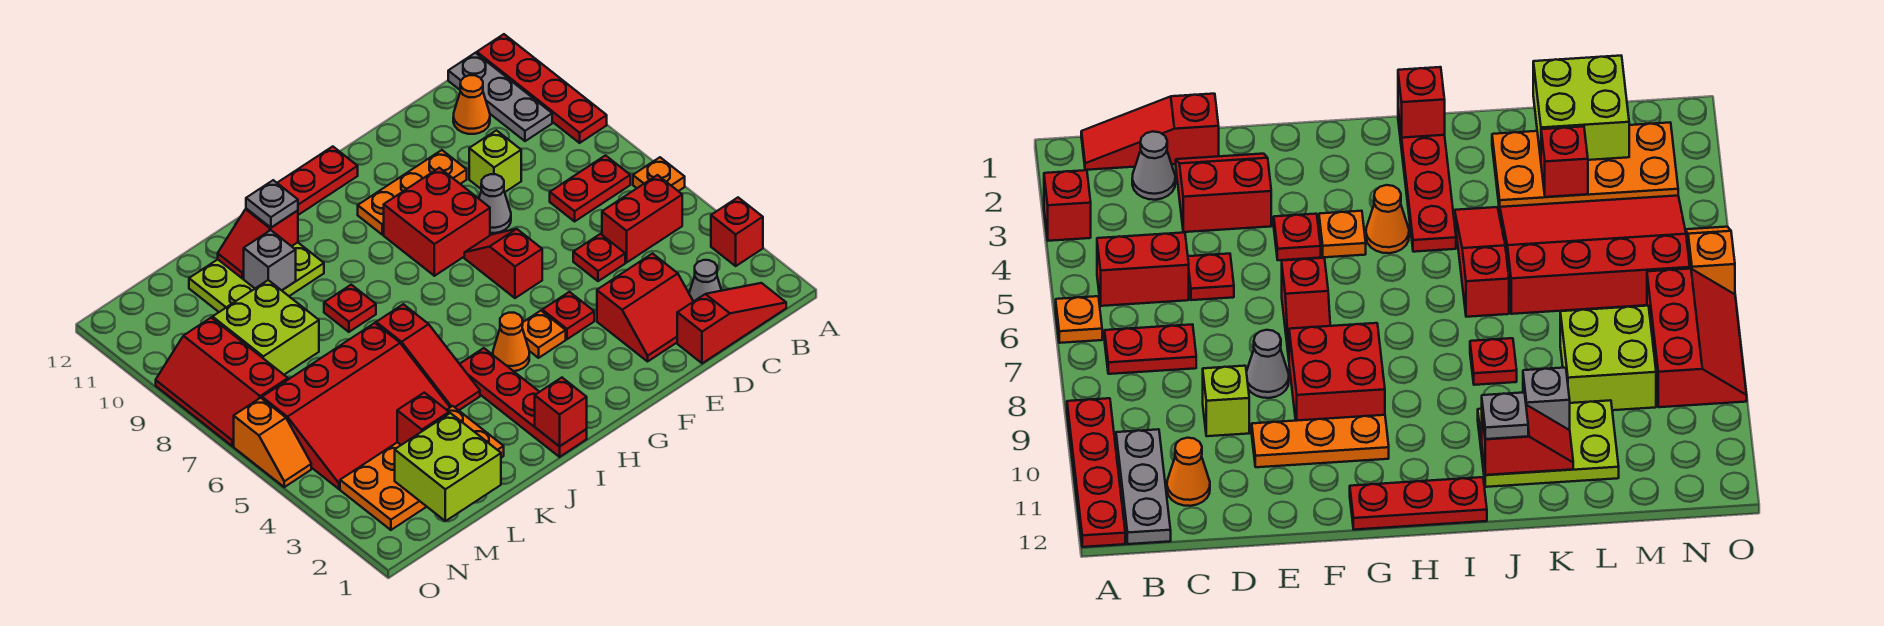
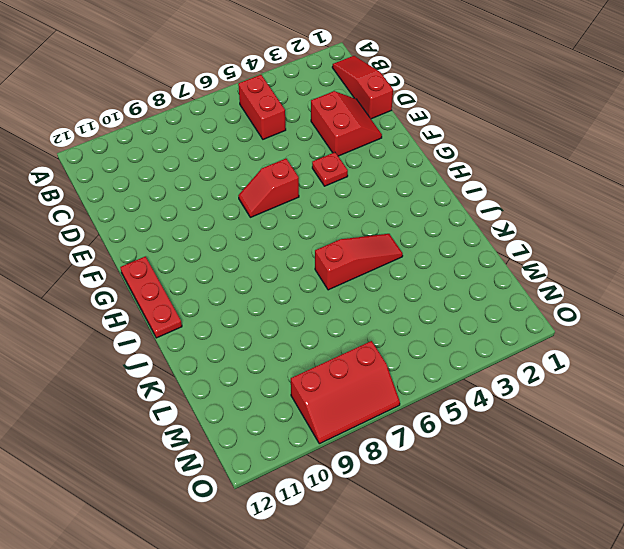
none -> red 1x1 brick [711,198,763,266]
none -> orange 1x1 plate [633,157,685,191]
none -> red 1x4 plate [477,34,607,143]
none -> red 1x2 plate [550,155,630,221]

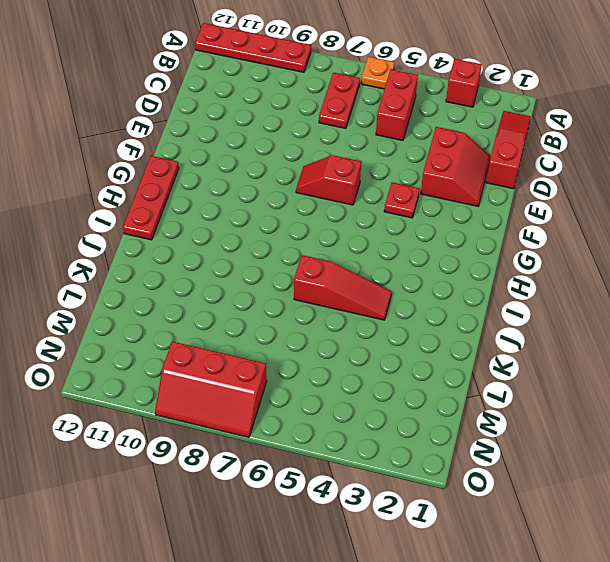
none -> grey 1x3 plate [448,53,552,141]
none -> grey 1x1 cone [689,260,722,302]
none -> orange 1x1 cone [453,75,490,134]
none -> red 1x1 plate [573,234,625,281]

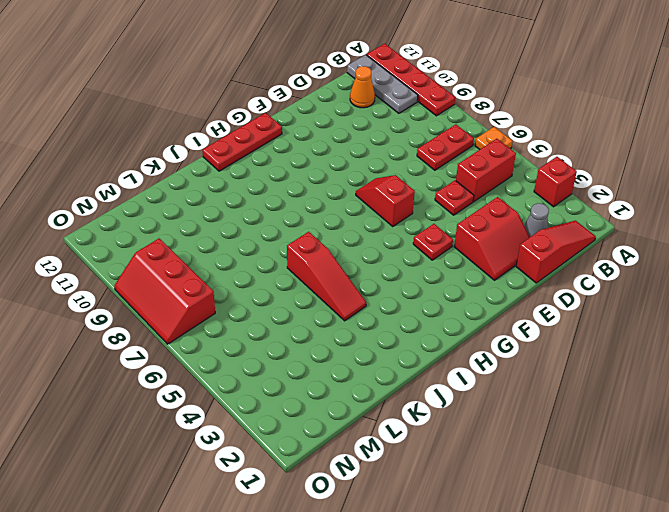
none -> lime 1x1 brick [469,130,521,192]
none -> grey 1x1 cone [479,174,511,233]
none -> orange 1x3 plate [358,150,467,235]
none -> red 2x2 brick [384,168,490,276]

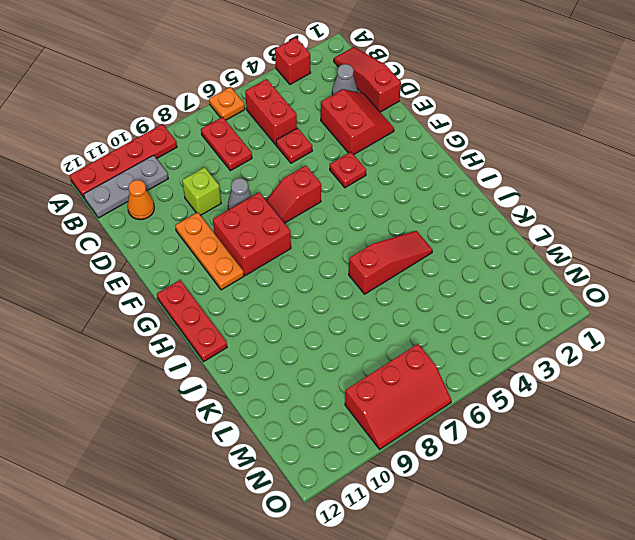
none -> orange 1x1 plate [522,311,566,358]
none -> orange 1x1 cone [493,313,529,371]
none -> red 1x4 plate [460,348,587,457]
none -> red 1x1 plate [324,285,376,332]

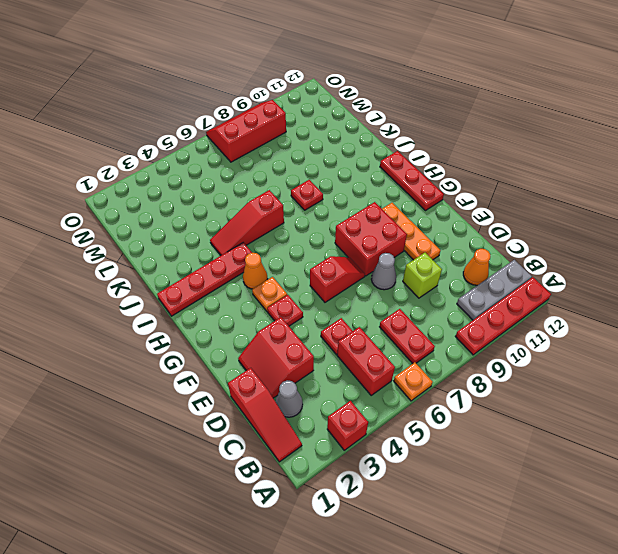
none -> lime 2x3 plate [189,242,324,312]
none -> orange 2x4 plate [340,406,504,530]
none -> red 3x4 slope [262,323,450,489]
none -> lime 2x2 brick [213,280,319,375]

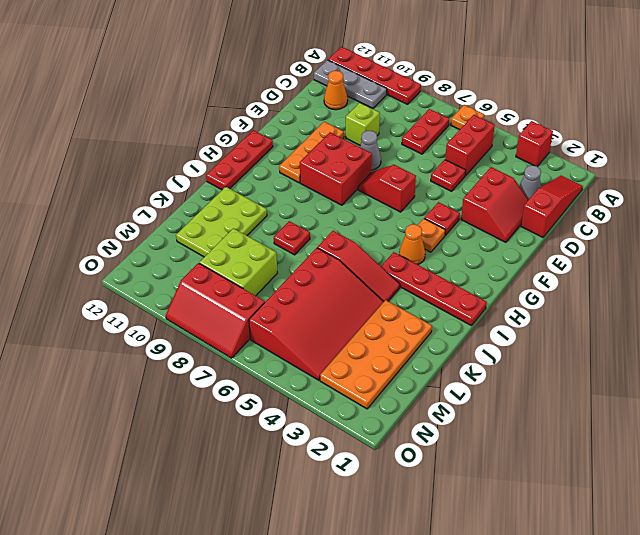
none -> orange 1x2 slope [234,398,311,487]
none -> red 1x1 brick [535,378,587,446]
none -> red 1x2 slope [218,209,298,278]
none -> grey 1x1 brick [244,230,296,290]

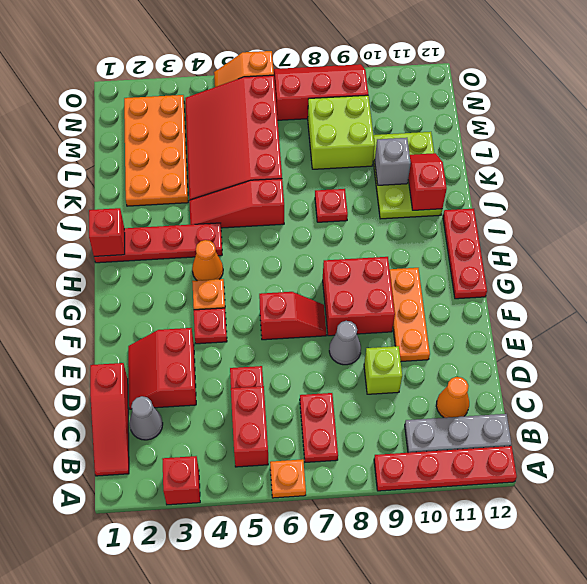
none -> lime 2x2 brick [395,413,501,521]
none -> red 1x1 brick [397,393,449,445]
none -> grey 1x1 plate [246,180,298,227]

